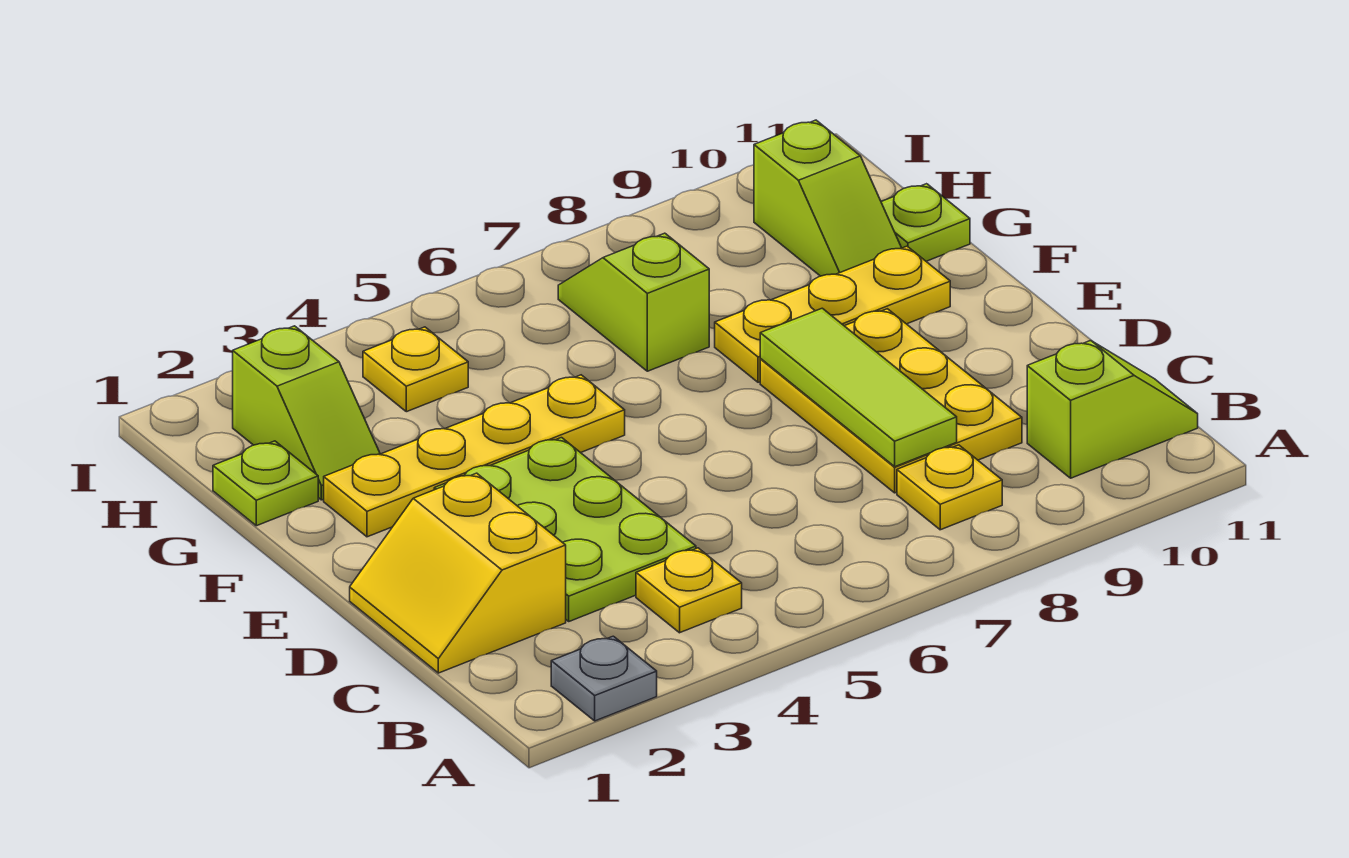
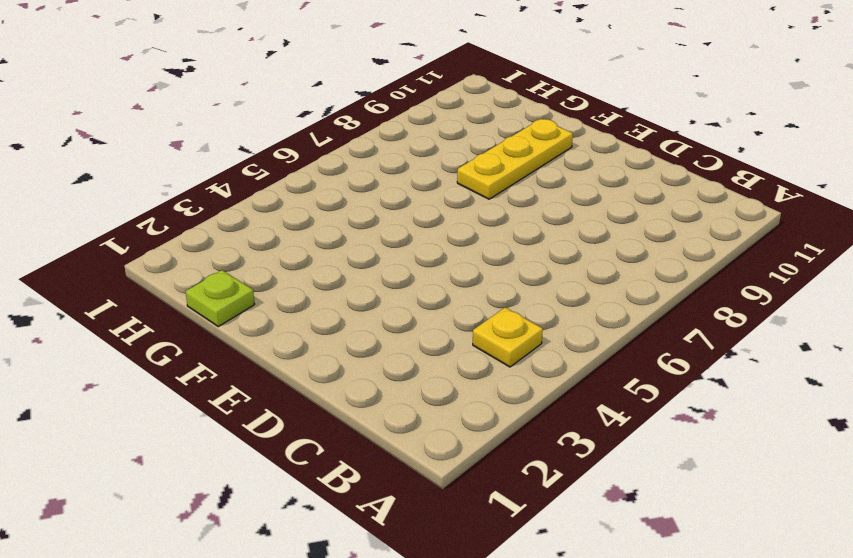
none -> grey 1x1 plate [551,636,657,721]
none -> yellow 1x1 plate [897,445,1002,530]
none -> lime 1x2 slope [1027,341,1198,478]

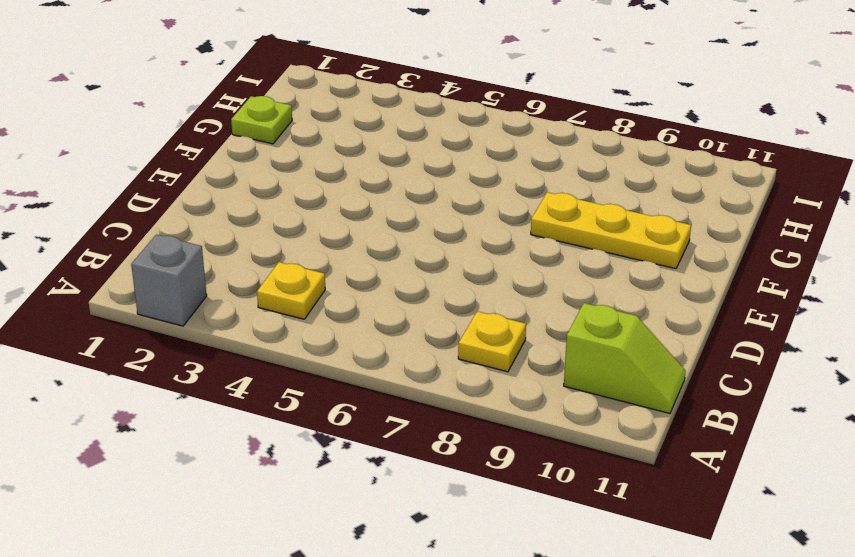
grey 1x1 brick [131,235,207,326] -> grey 1x1 plate [551,636,657,721]
none -> yellow 2x2 slope [350,473,566,673]
none -> lime 2x3 plate [434,438,696,621]
none -> yellow 2x3 plate [760,309,1022,493]

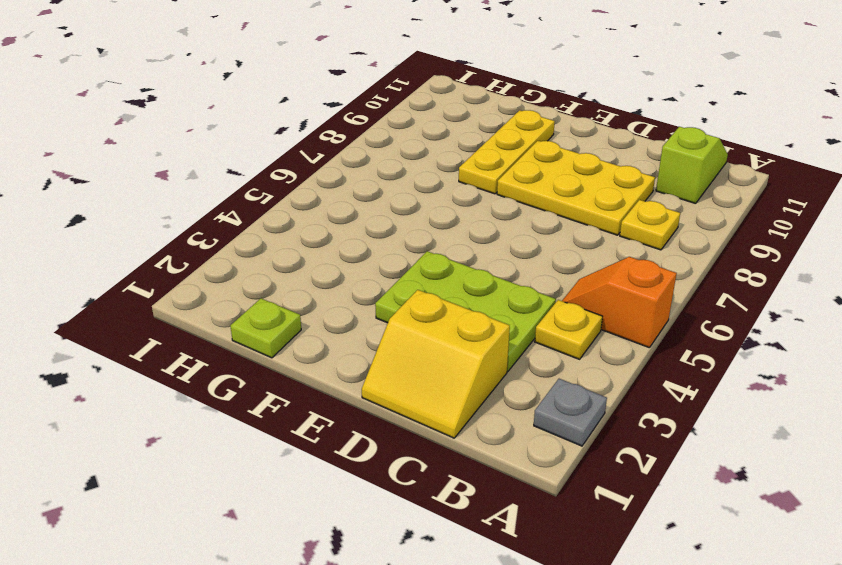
orange 1x2 slope [562,257,677,348] -> none
none -> yellow 1x4 plate [324,375,625,537]
none -> lime 1x2 slope [233,326,380,500]
none -> lime 1x2 slope [558,233,709,371]

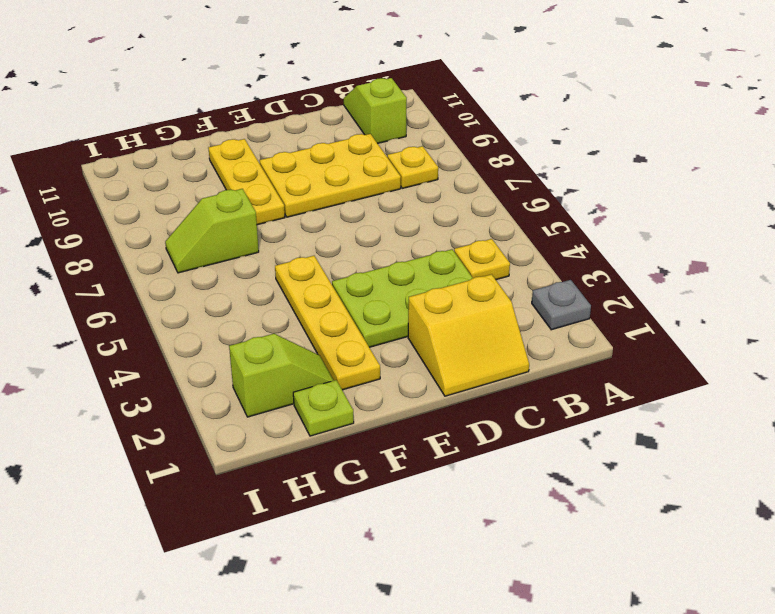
none -> lime 1x2 slope [754,120,901,276]
none -> lime 1x1 plate [881,184,970,261]
none -> yellow 1x1 plate [363,327,468,412]

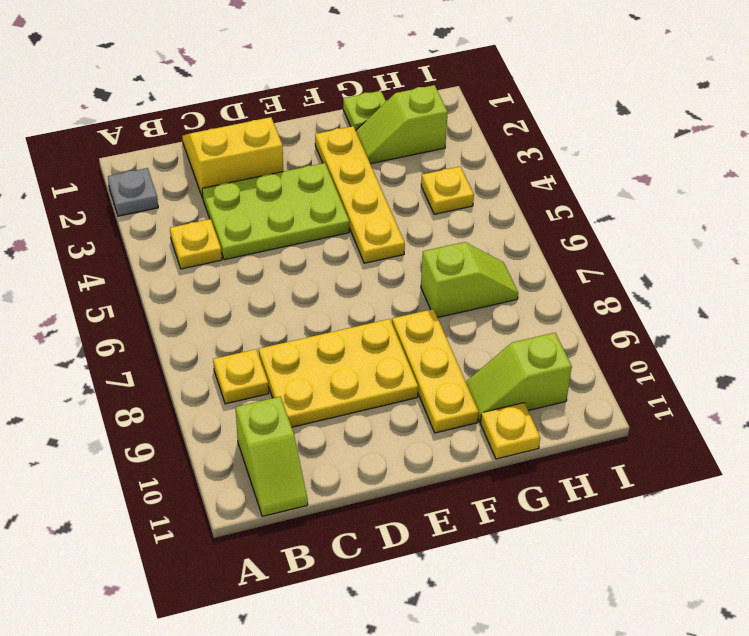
yellow 1x1 plate [481,403,540,459] -> lime 1x1 plate [881,184,970,261]
none -> lime 1x3 tile [760,308,957,467]

